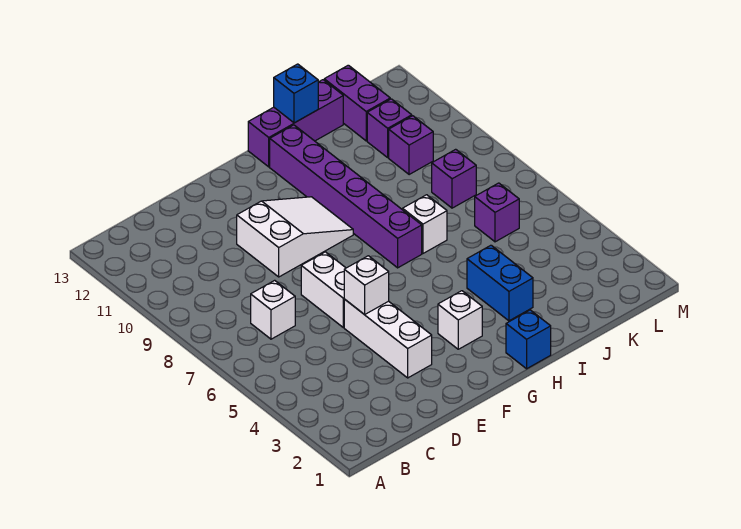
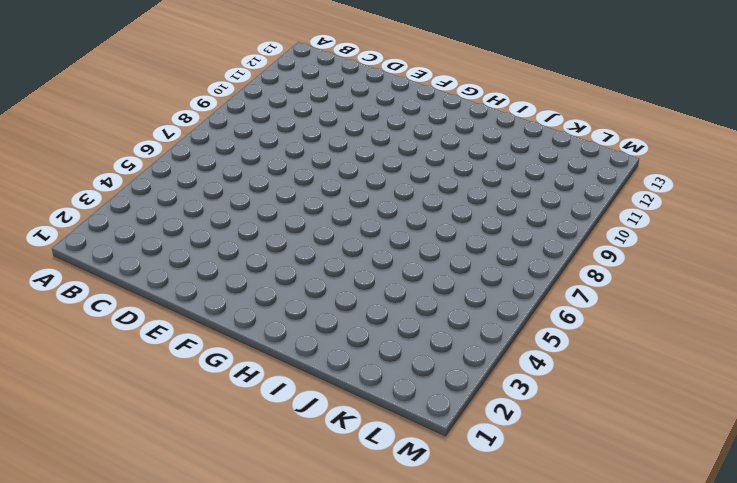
none -> white 1x1 brick [251,280,295,339]
none -> white 1x3 brick [344,299,432,378]
none -> white 1x2 brick [301,252,346,327]

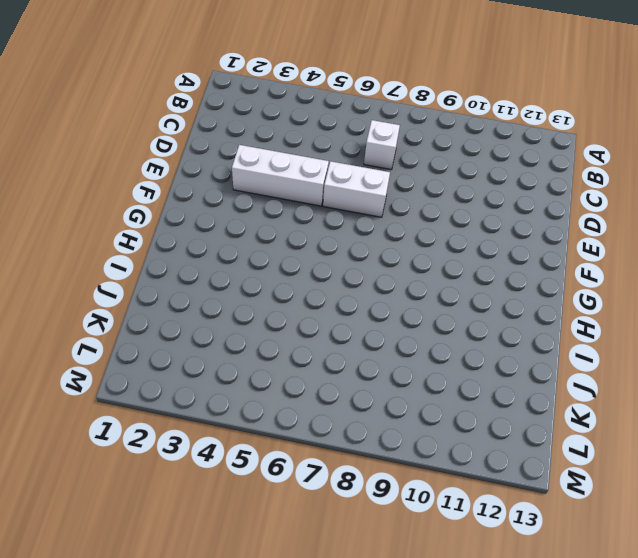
none -> white 2x3 slope [237,197,353,277]
none -> white 1x1 brick [438,291,482,349]
none -> blue 1x1 brick [506,310,551,369]

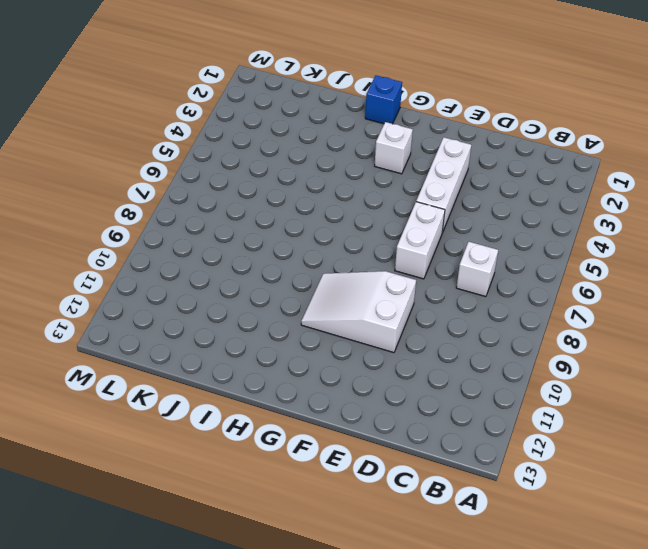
none -> purple 1x6 brick [270,125,422,268]
none -> purple 1x3 brick [248,80,343,167]
none -> blue 1x2 brick [467,245,533,321]

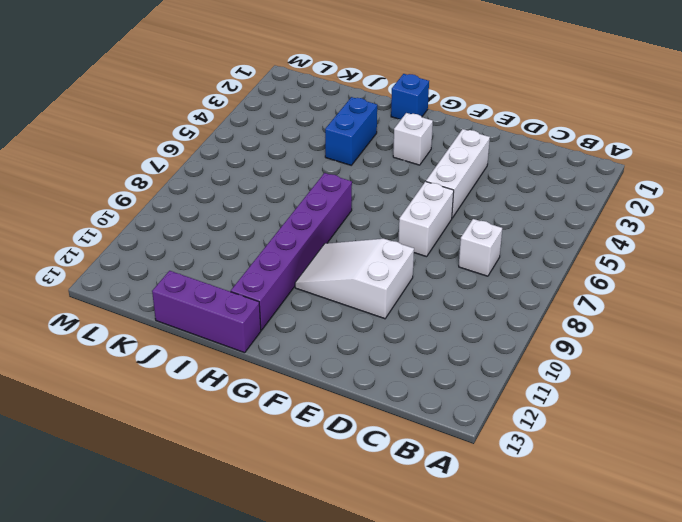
none -> white 1x1 brick [403,195,447,253]
none -> purple 1x1 brick [475,183,519,242]
none -> purple 1x1 brick [432,149,476,208]

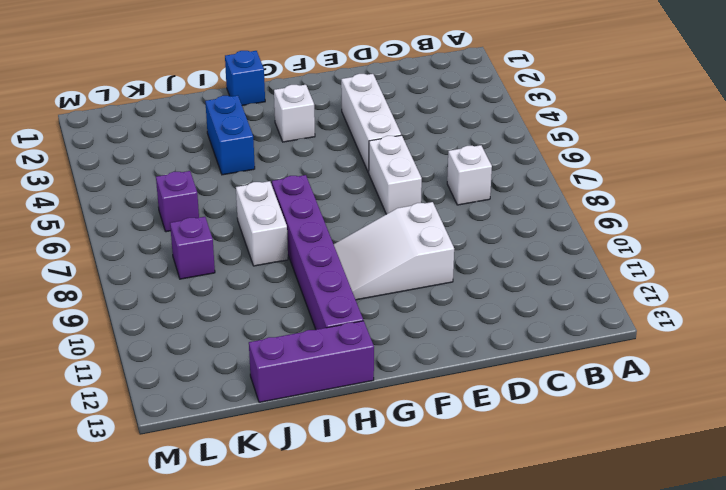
white 1x2 brick [236,181,288,266] -> white 1x1 brick [403,195,447,253]
none -> purple 1x1 brick [389,116,433,175]
none -> purple 1x1 brick [367,99,412,157]
none -> purple 1x2 brick [324,65,390,141]

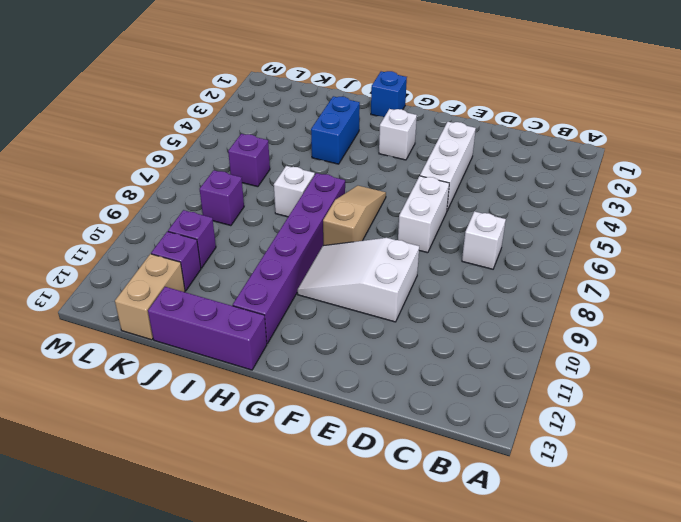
tan 1x3 slope [323,186,386,246] -> none
tan 1x2 brick [115,254,185,340] -> purple 1x2 brick [324,65,390,141]
none -> white 1x1 brick [344,256,389,315]
none -> blue 1x1 brick [274,64,318,123]

